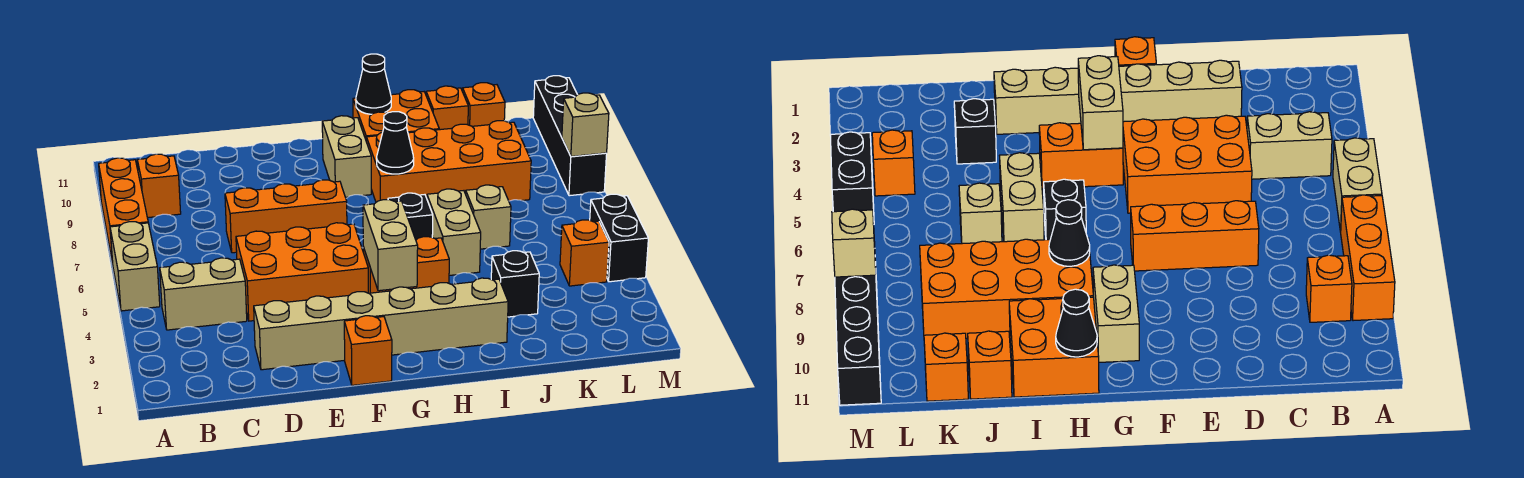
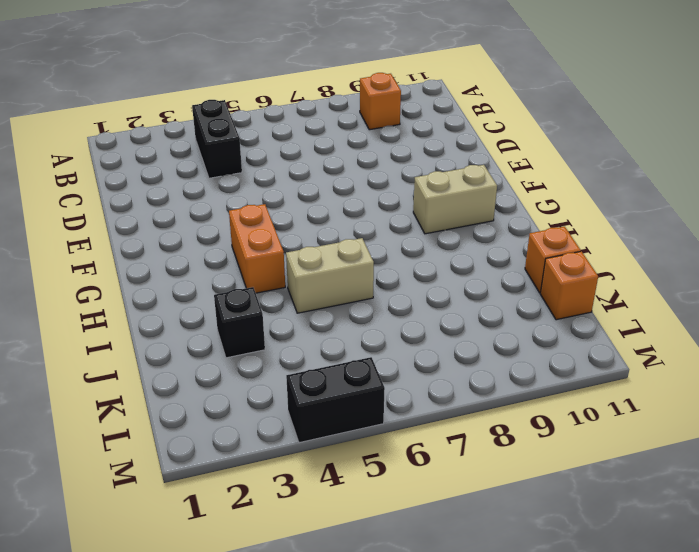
black 1x2 brick [192,100,242,178] -> tan 1x2 brick [160,258,247,330]
none -> tan 1x2 brick [110,222,160,311]
none -> orange 1x3 brick [99,158,148,264]
none -> tan 1x6 brick [254,278,508,370]

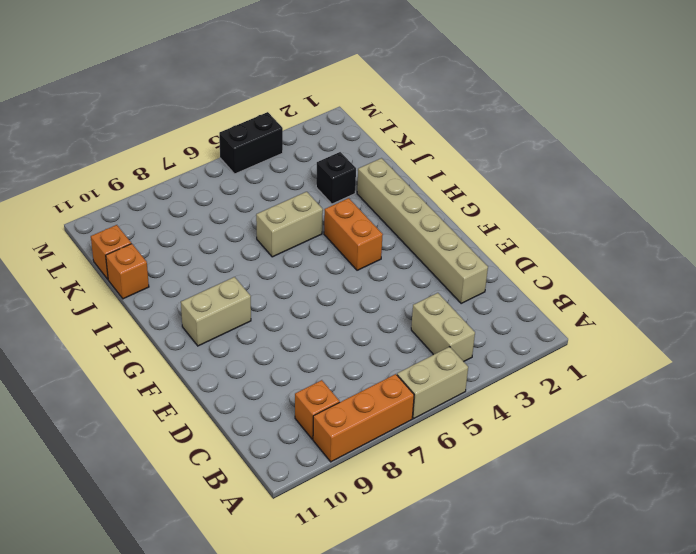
none -> orange 2x3 brick [236,223,368,321]
none -> orange 1x3 brick [225,180,347,253]
none -> orange 1x1 brick [344,316,392,385]

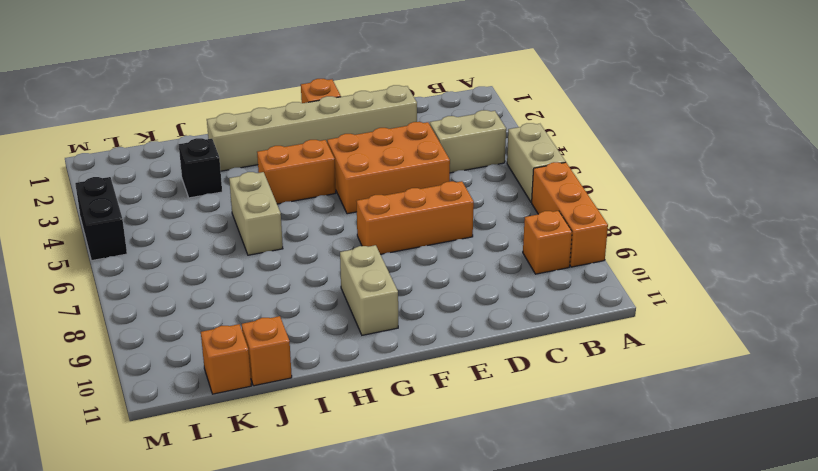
none -> black 1x1 brick [388,193,433,240]
none -> orange 2x4 brick [366,121,531,202]
none -> orange 2x2 brick [353,90,439,139]

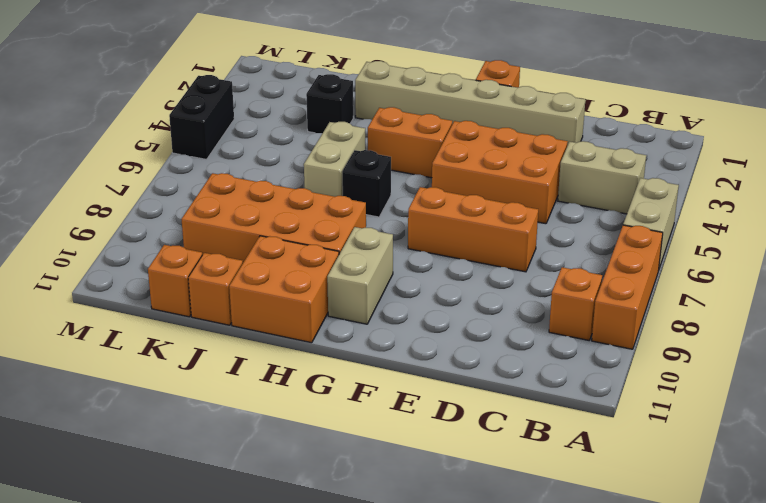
none -> tan 1x1 brick [466,185,511,249]
none -> orange 1x1 brick [560,220,609,286]
none -> black 1x4 brick [533,76,607,196]

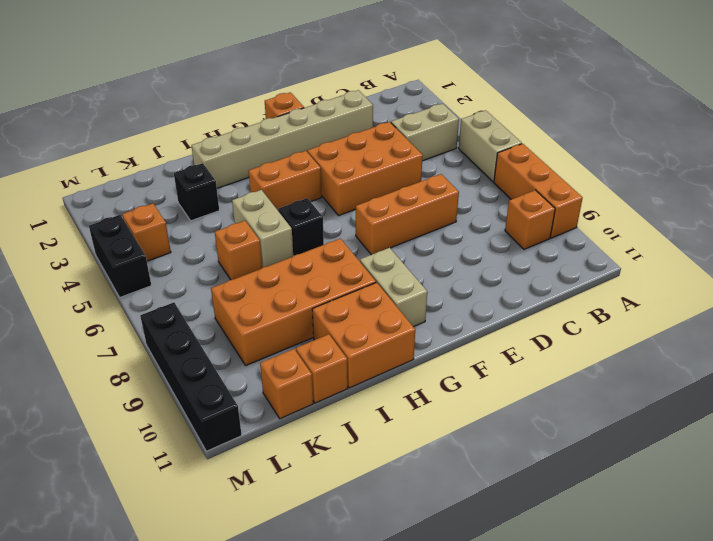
orange 1x1 brick [215,221,262,280] -> tan 1x1 brick [466,185,511,249]
none -> tan 1x2 brick [363,200,418,291]
none -> black 1x1 cone [377,112,414,174]
none -> black 1x1 cone [356,54,391,114]

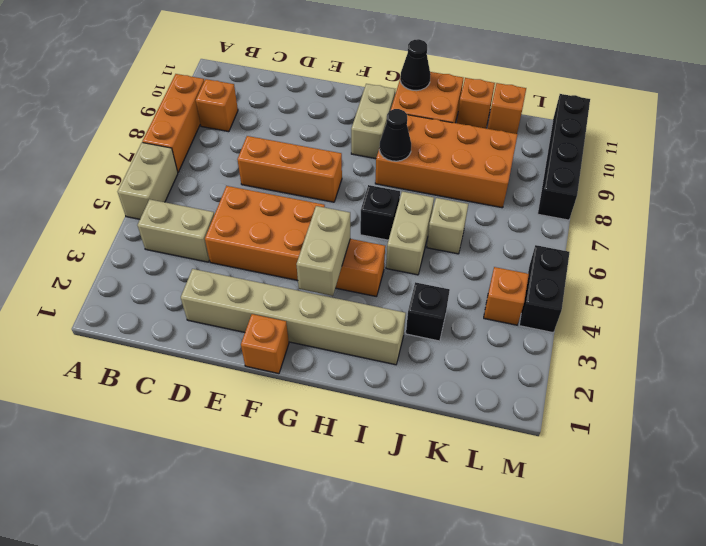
none -> tan 1x1 brick [562,93,609,157]

